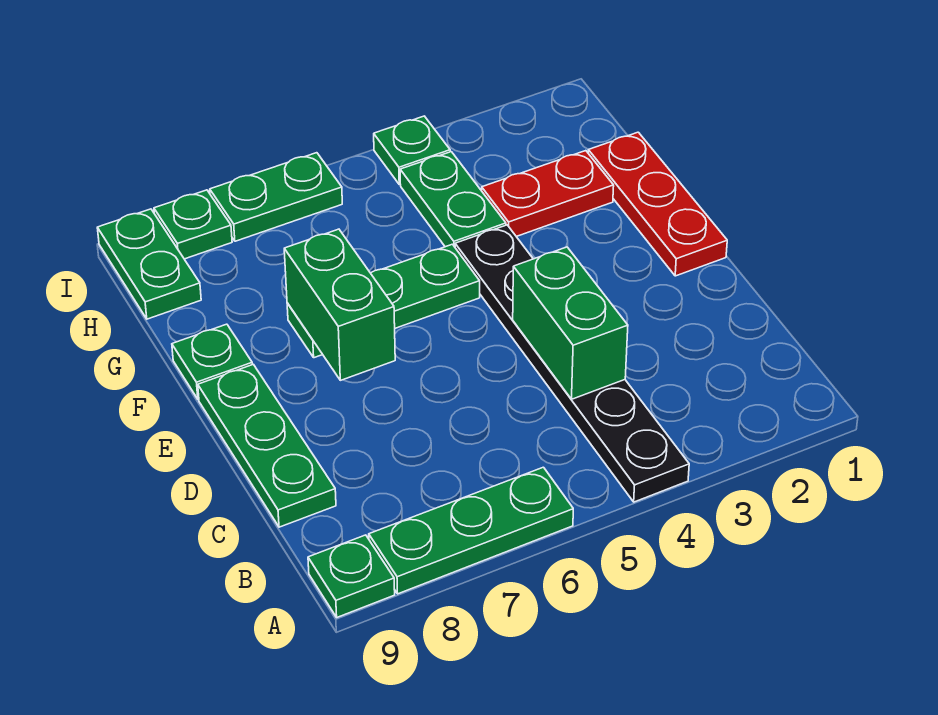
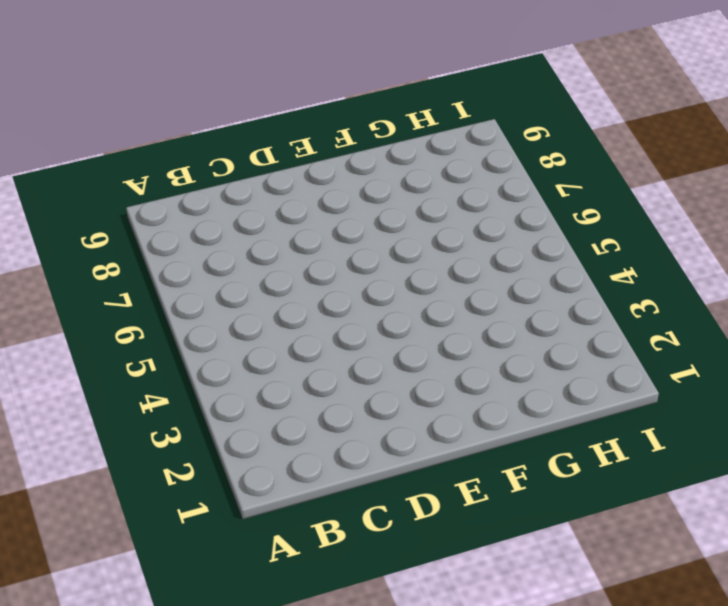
none -> black 1x6 plate [455,225,689,502]
none -> green 1x3 plate [369,467,573,594]
none -> green 1x1 plate [308,535,395,617]

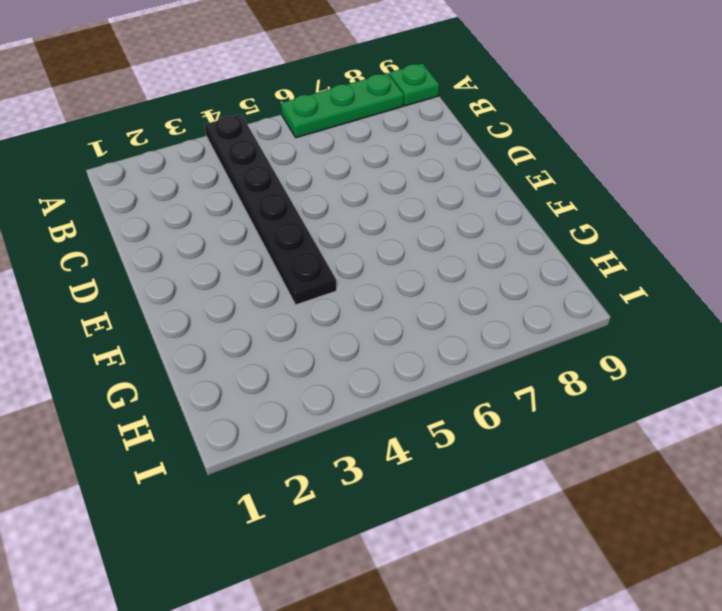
none -> green 1x3 plate [198,364,336,527]
none -> red 1x3 plate [588,132,727,276]
none -> green 1x3 plate [287,244,480,358]

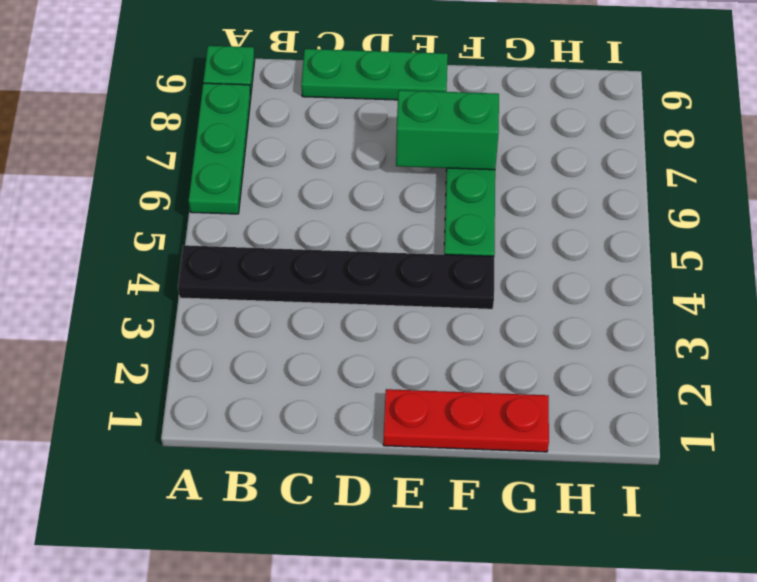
none -> green 1x1 plate [172,324,252,399]
none -> red 1x2 plate [482,151,614,237]
none -> green 1x2 plate [400,152,506,247]

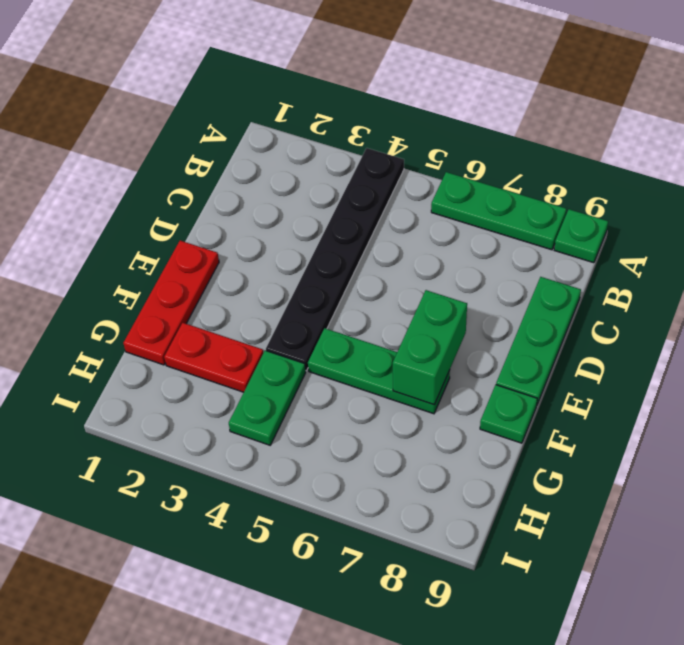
none -> green 1x2 plate [97,209,201,319]
none -> green 1x1 plate [374,116,450,184]
none -> green 1x2 plate [210,153,342,241]

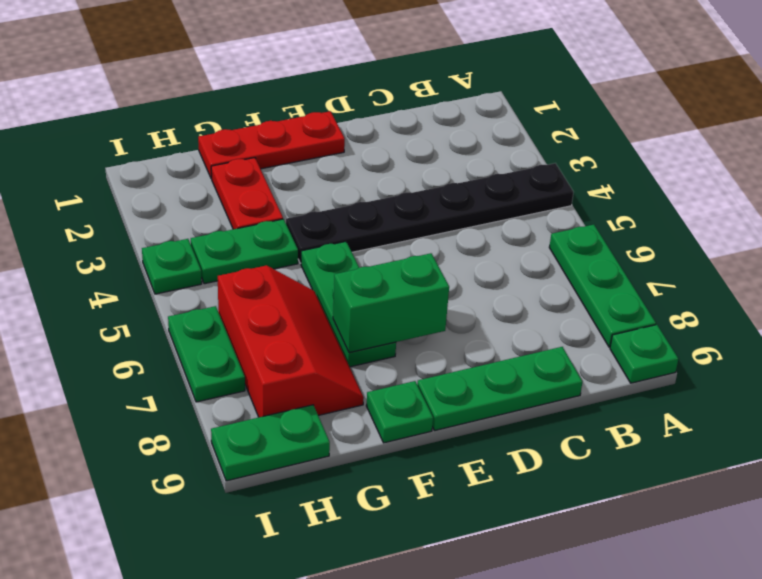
red 2x3 slope [218,265,364,417] -> none
none -> green 1x1 plate [154,190,232,259]
none -> green 1x2 brick [513,247,628,399]

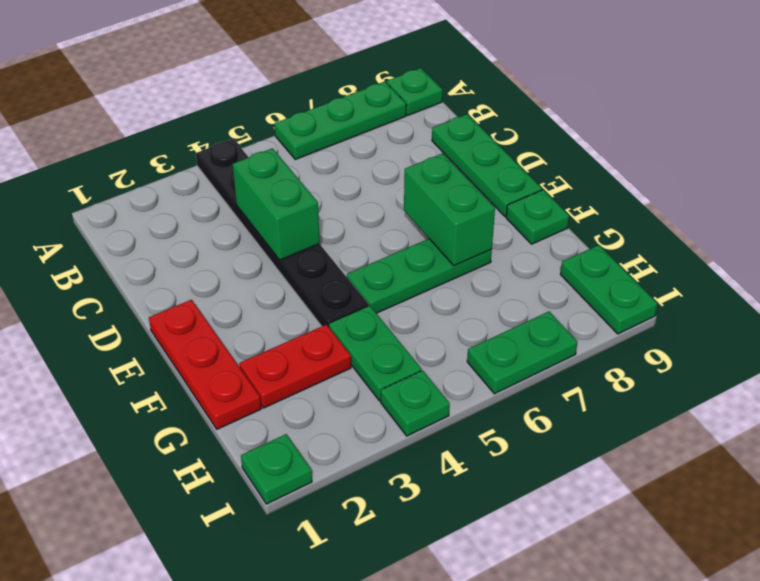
green 1x1 plate [241,434,312,504] -> green 1x1 plate moved to [154,190,232,259]

